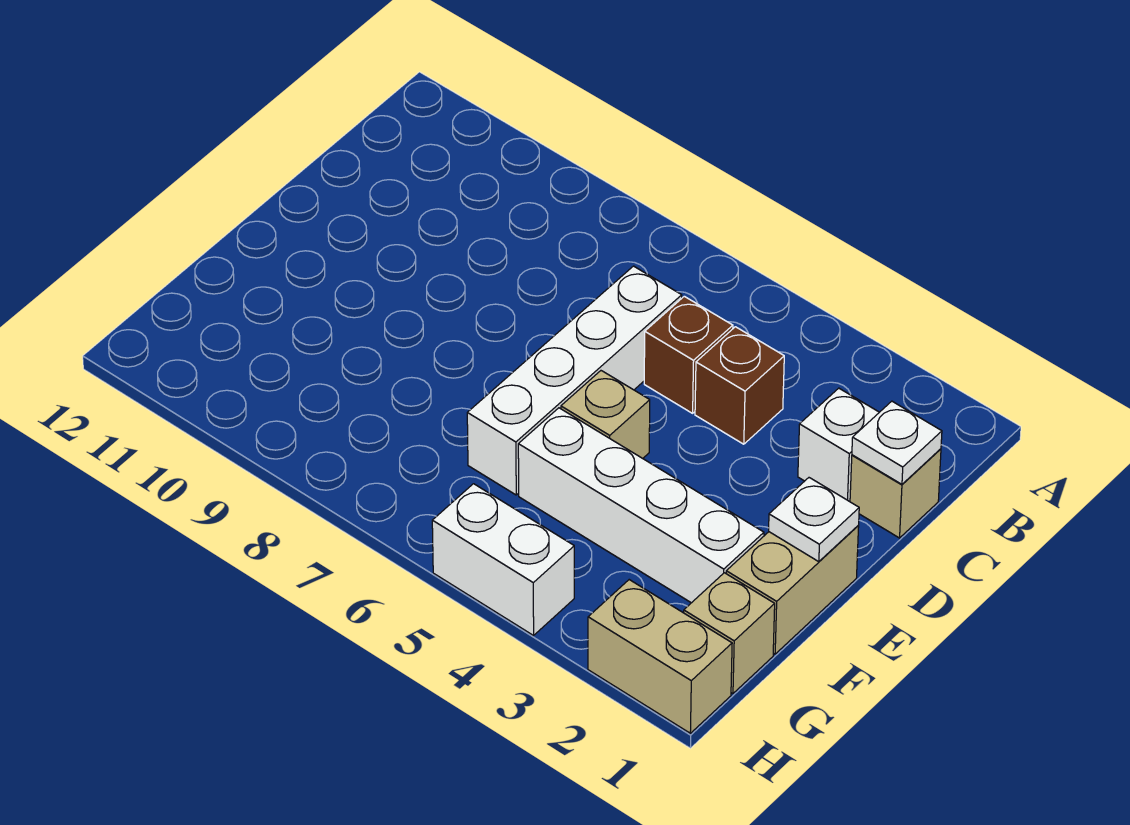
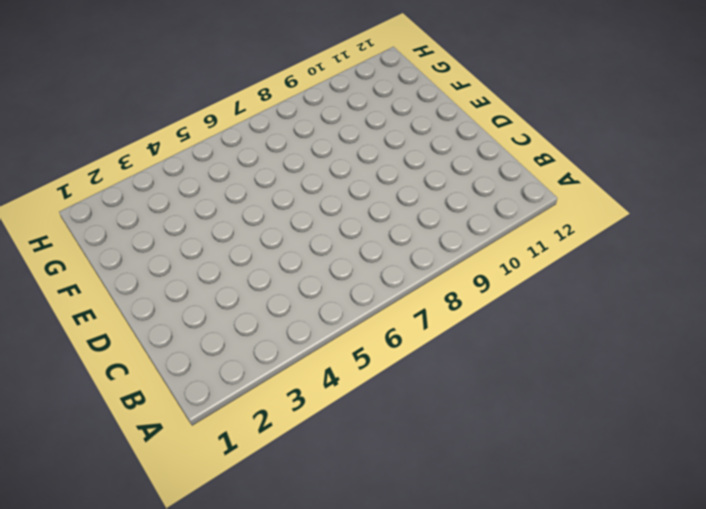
none -> tan 1x1 brick [850,449,941,538]
none -> white 1x1 brick [798,388,879,502]
none -> brown 1x1 brick [695,327,784,444]

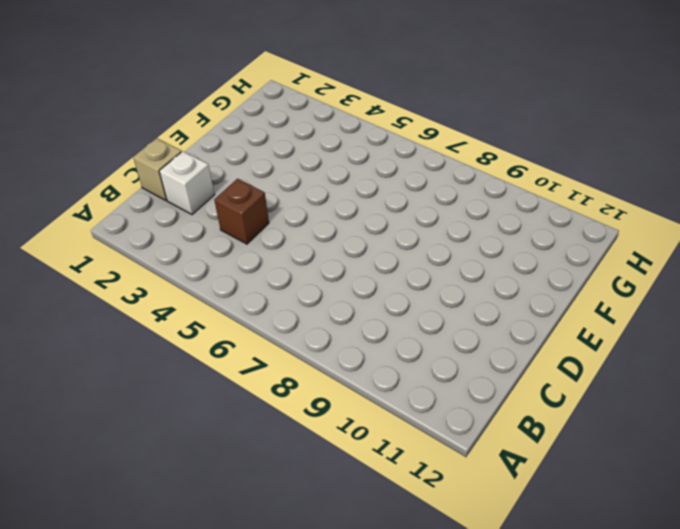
none -> brown 1x1 brick [644,296,733,413]
none -> white 1x4 brick [467,266,682,495]
none -> tan 1x2 brick [726,526,859,654]

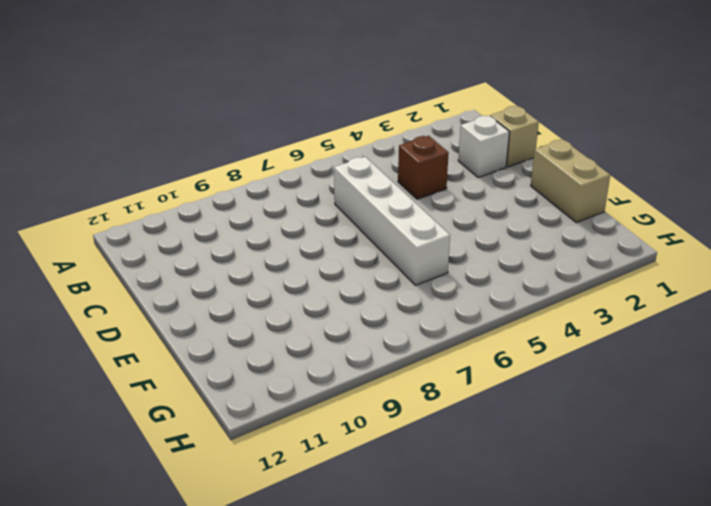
none -> brown 1x1 brick [644,296,733,413]
none -> tan 1x1 brick [561,371,650,458]
none -> white 1x4 brick [518,408,764,603]

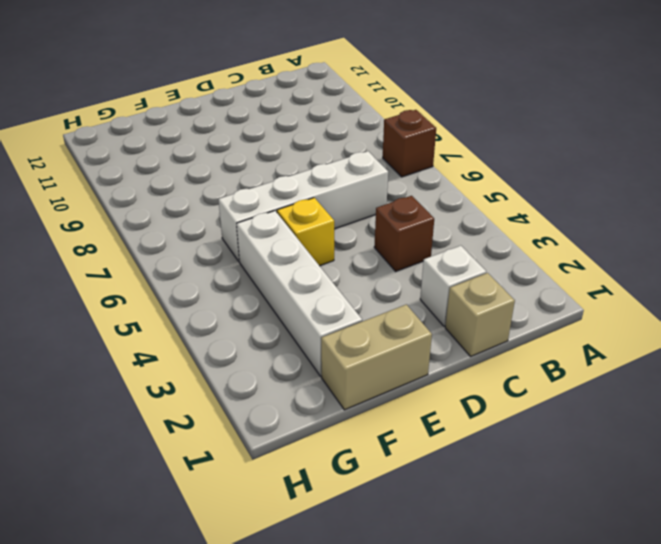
brown 1x1 brick [383,110,436,177] -> brown 1x1 brick moved to [644,296,733,413]
yellow 1x1 brick [277,198,334,266] -> tan 1x1 brick [561,371,650,458]
none -> tan 1x1 brick [684,573,775,694]
none -> tan 1x2 brick [588,580,732,733]
none -> white 1x2 brick [432,484,574,635]

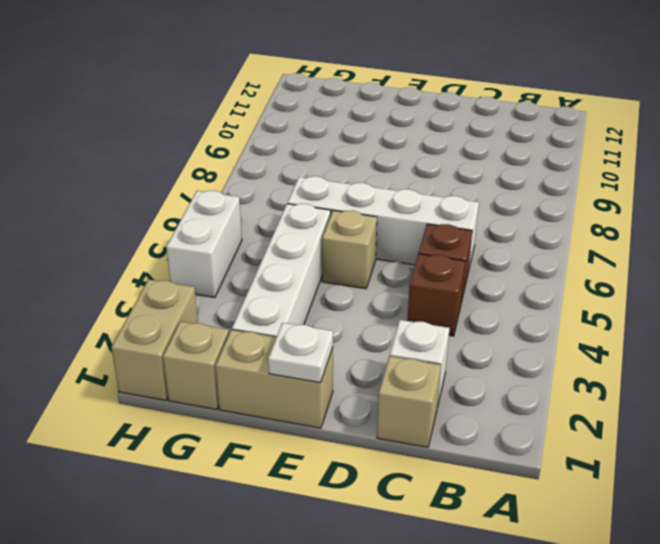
none -> white 1x1 plate [852,401,942,484]

